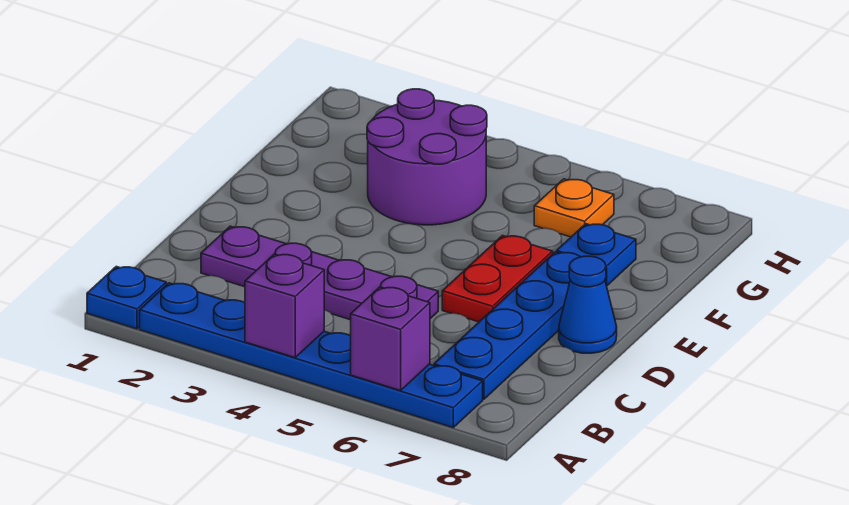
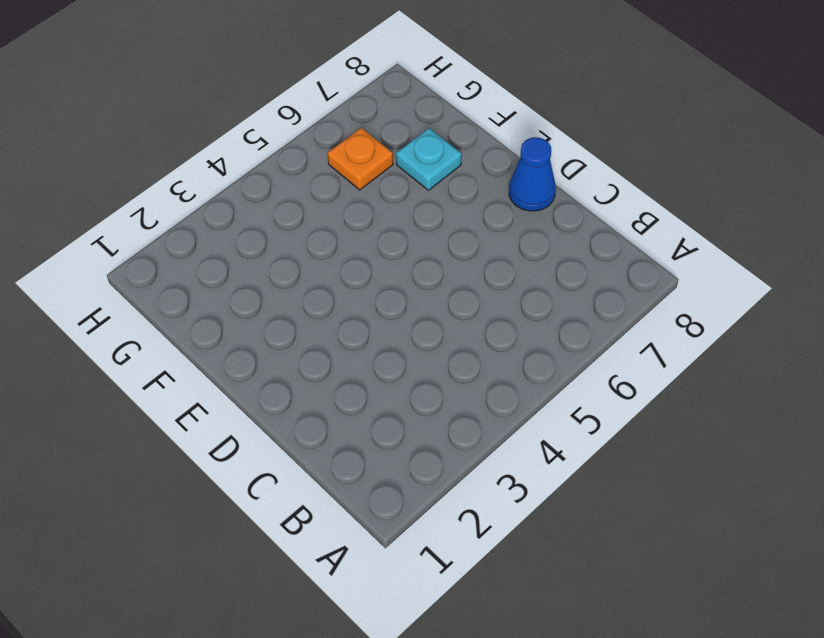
cyan 1x1 plate [396,128,461,190] -> blue 1x1 plate [557,224,636,286]
none -> blue 1x1 plate [87,267,166,329]
none -> blue 1x6 plate [140,283,483,427]

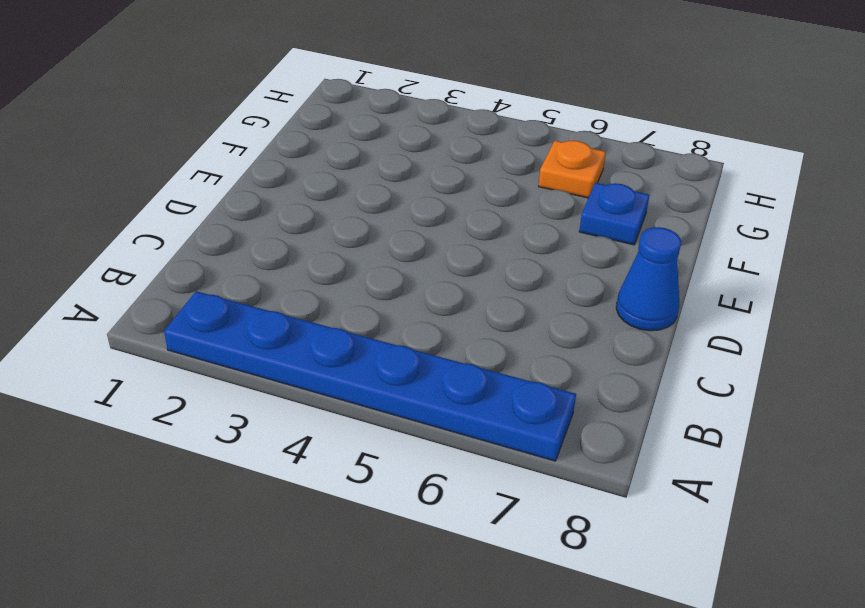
none -> blue 1x1 plate [87,267,166,329]
none -> blue 1x4 plate [434,252,580,399]

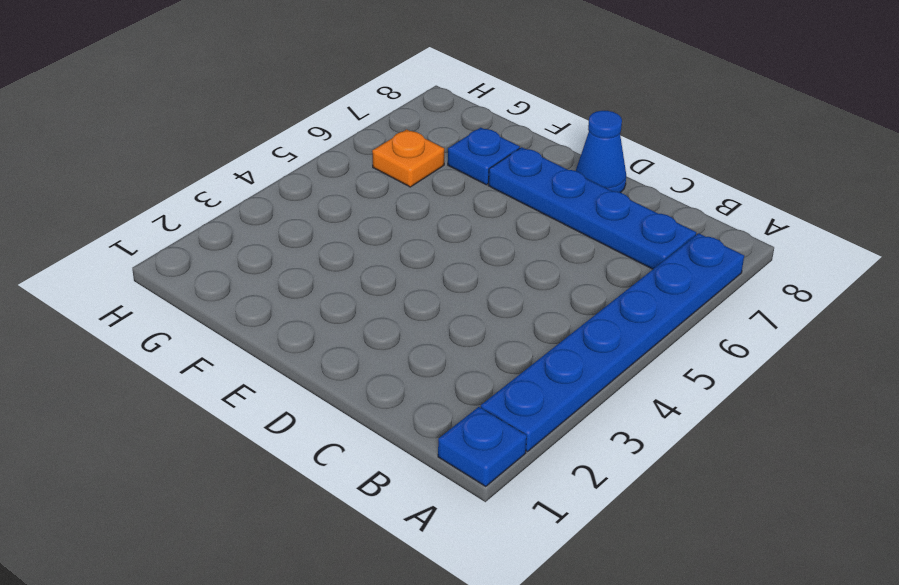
none -> purple 1x4 plate [201,226,438,320]
none -> red 1x2 plate [442,236,553,322]

